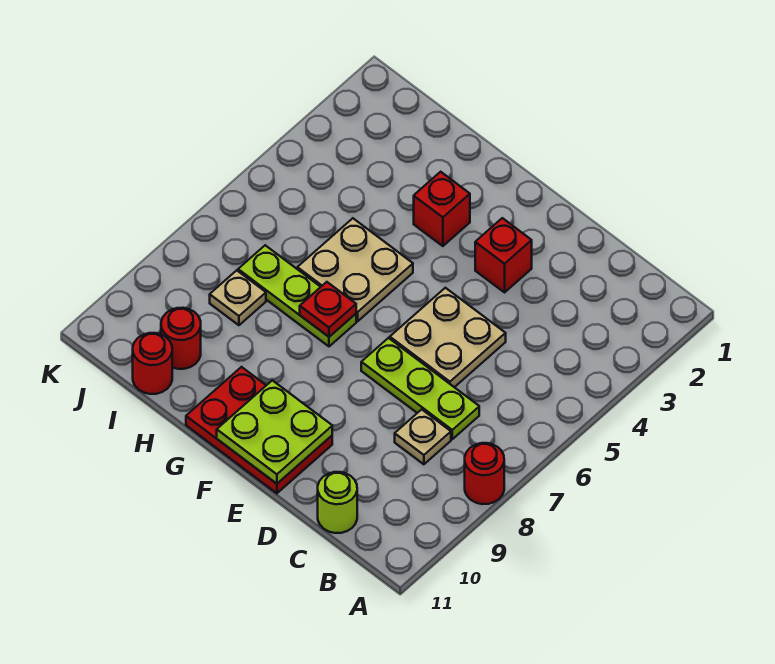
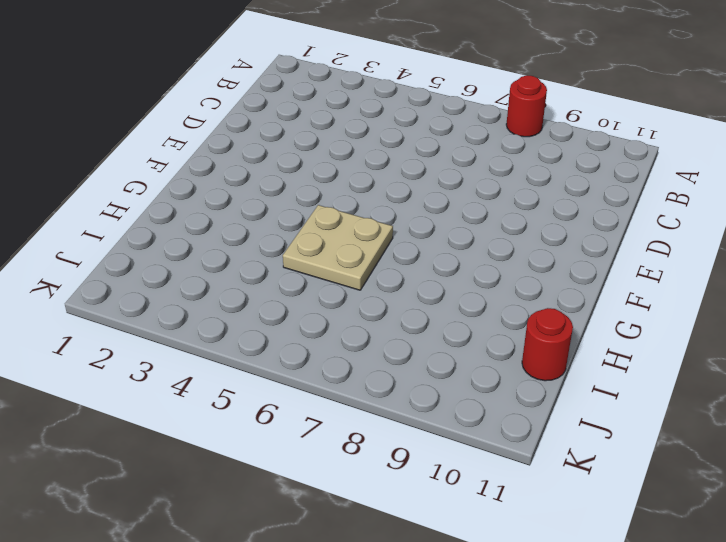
none -> lime 1x3 plate [361,338,479,439]
none -> tan 1x1 plate [395,409,451,464]
none -> lime 1x1 round brick [318,472,357,533]

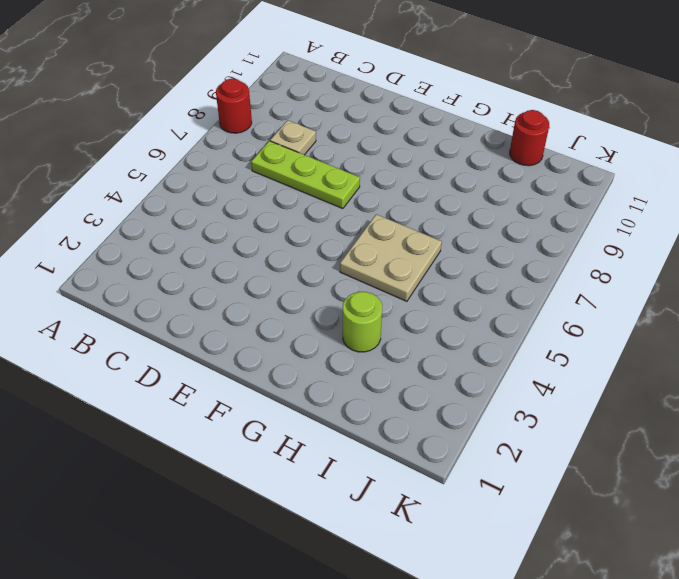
lime 1x1 round brick [343,292,382,352] -> lime 1x1 round brick moved to [318,472,357,533]
none -> tan 2x2 plate [390,288,506,387]
none -> red 1x1 brick [475,218,532,292]
none -> red 2x3 plate [186,367,332,493]

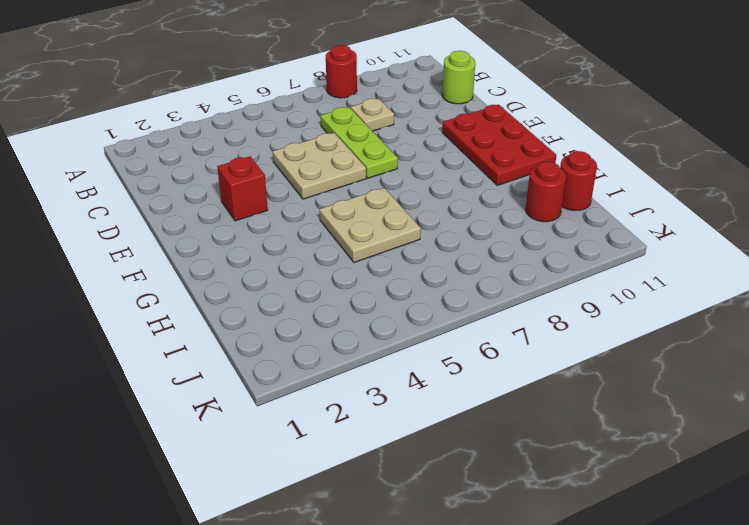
none -> red 1x1 brick [414,172,470,246]
none -> lime 1x3 plate [238,245,356,346]
none -> tan 1x1 plate [210,270,266,325]

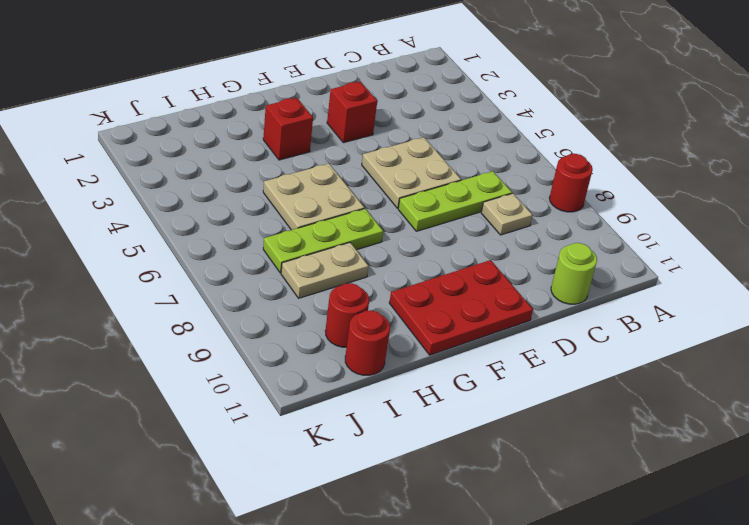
tan 1x2 plate [281,243,369,298] -> tan 1x1 plate [210,270,266,325]
none -> lime 2x2 plate [217,380,332,484]
none -> red 1x1 plate [300,282,356,337]

